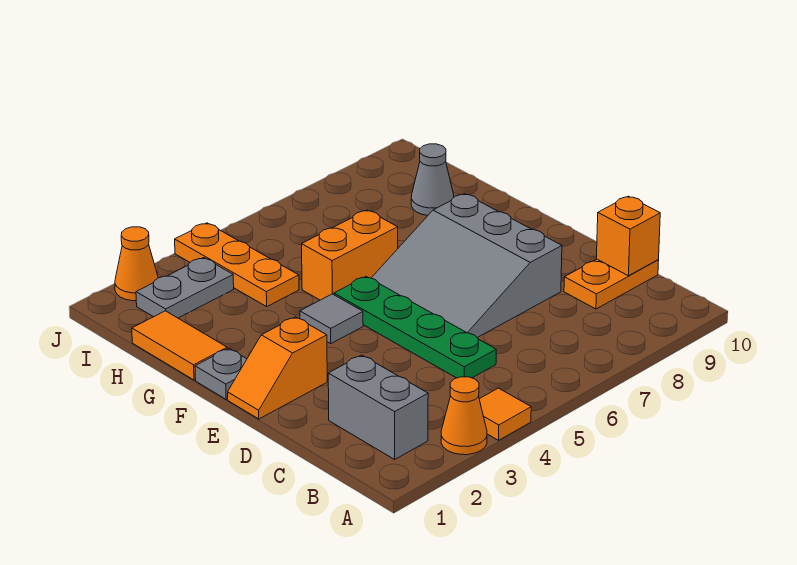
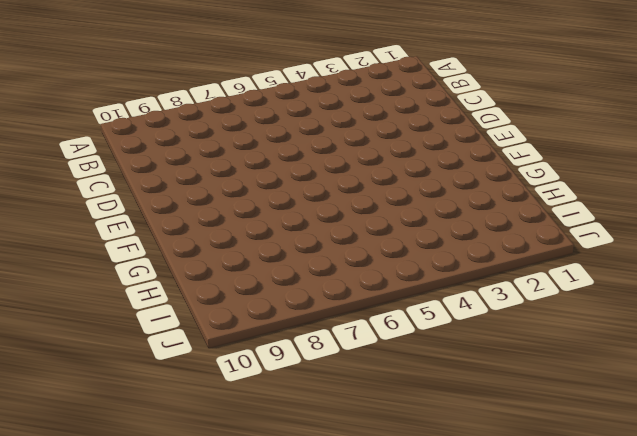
none -> orange 1x1 cone [441,377,487,455]
none -> orange 1x1 tile [479,388,531,440]
none -> grey 1x2 brick [328,355,428,459]

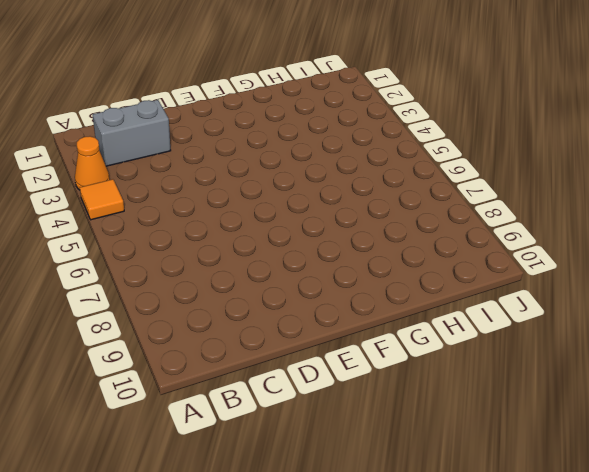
none -> green 1x4 plate [334,276,496,378]
none -> orange 1x2 plate [564,259,659,309]
none -> grey 3x3 slope [372,194,562,338]

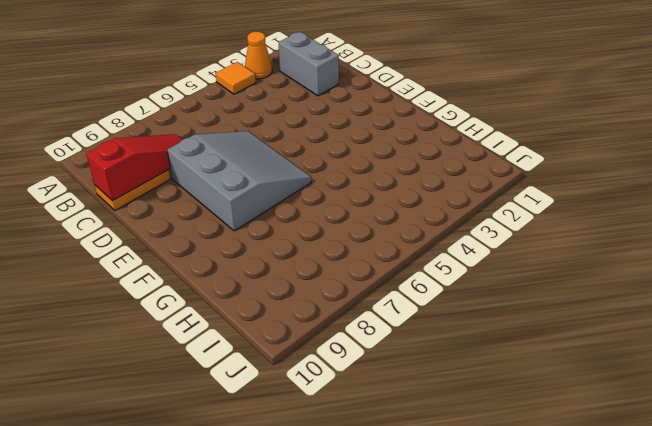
red 1x3 slope [86,134,183,201] -> orange 1x1 brick [596,196,660,276]
none -> green 1x4 plate [334,276,496,378]
none -> orange 1x2 slope [228,317,327,419]
none -> grey 1x1 plate [195,348,247,399]

